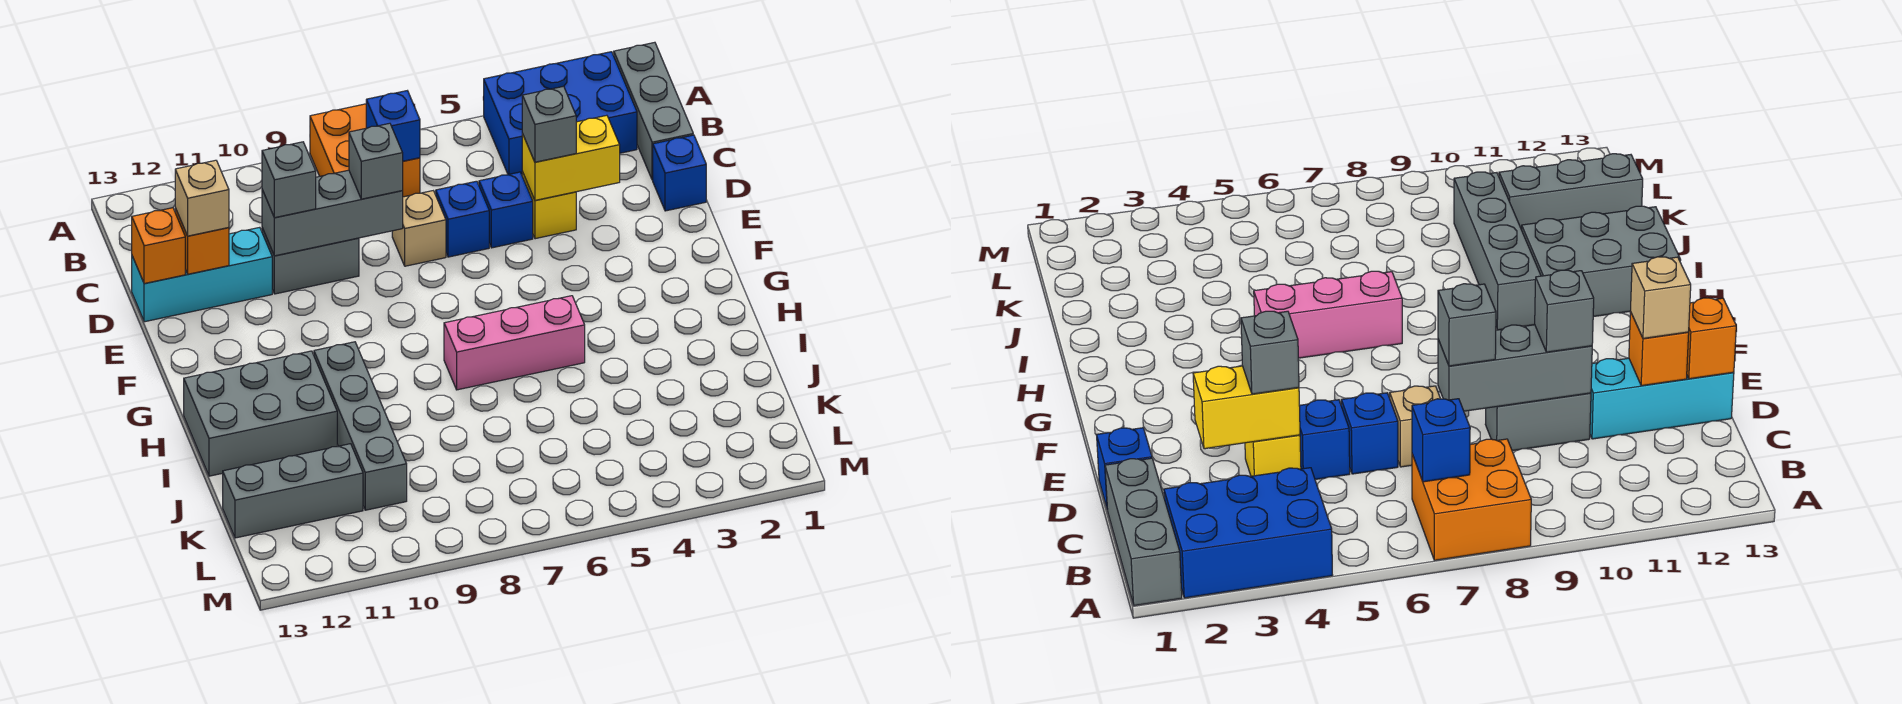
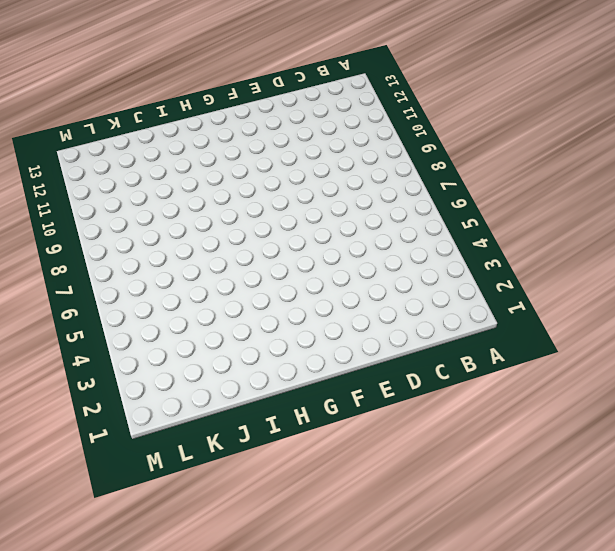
none -> grey 1x3 brick [614,42,693,180]
none -> blue 2x3 brick [484,52,637,174]
none -> orange 2x2 brick [310,104,420,197]

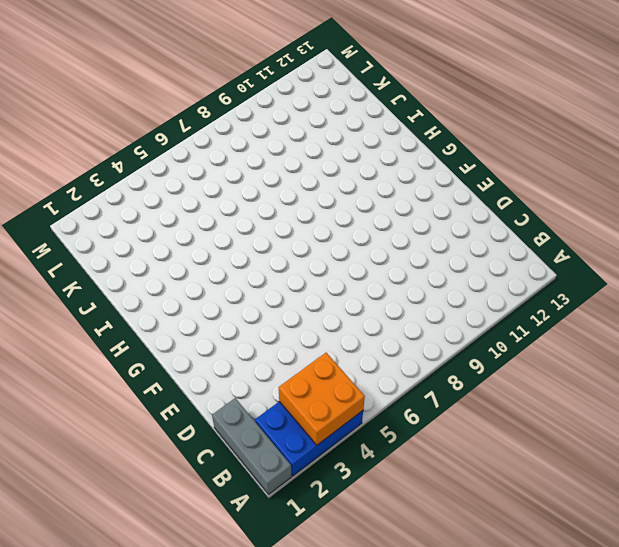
orange 2x2 brick [278,353,365,445] -> orange 2x2 brick moved to [310,104,420,197]
none -> blue 1x1 brick [653,135,706,211]
none -> yellow 1x1 brick [522,172,576,239]
none -> blue 1x1 brick [479,172,533,248]

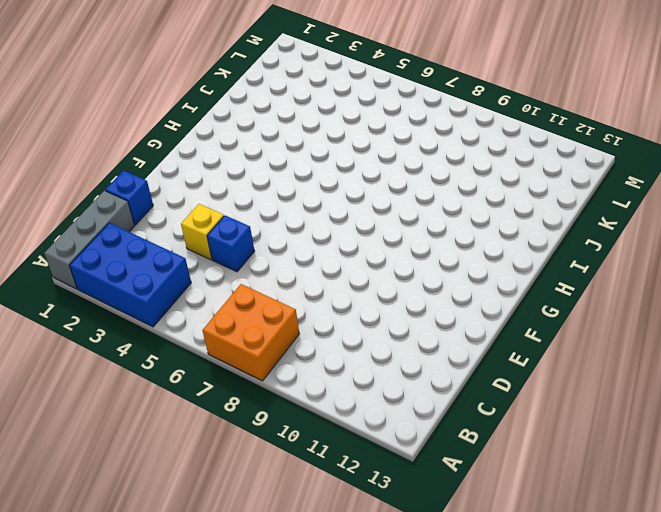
none -> blue 1x1 brick [436,181,489,257]
none -> tan 1x1 brick [392,191,446,266]
none -> grey 1x2 brick [262,228,359,294]

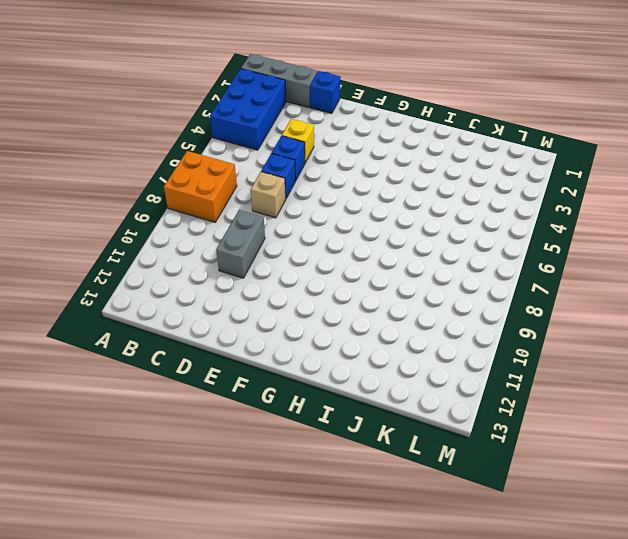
none -> cyan 1x3 brick [132,227,272,322]
none -> pink 1x3 brick [444,296,585,390]
none -> grey 1x4 brick [314,342,407,510]

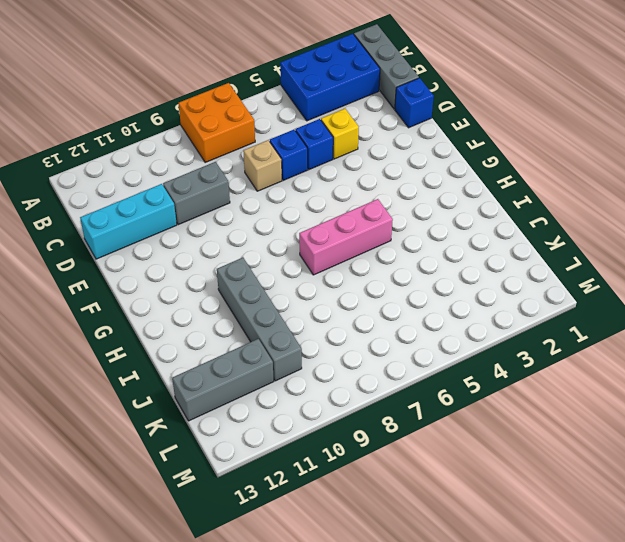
none -> grey 2x3 brick [184,351,337,476]
none -> blue 1x1 brick [366,91,420,161]
none -> yellow 1x2 brick [522,115,620,200]

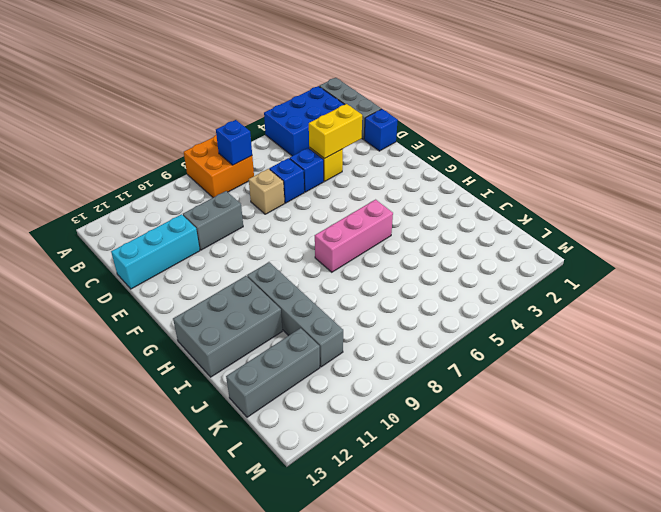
none -> grey 1x3 brick [262,170,403,256]
none -> orange 1x1 brick [175,208,229,274]
none -> orange 1x1 brick [132,208,185,284]

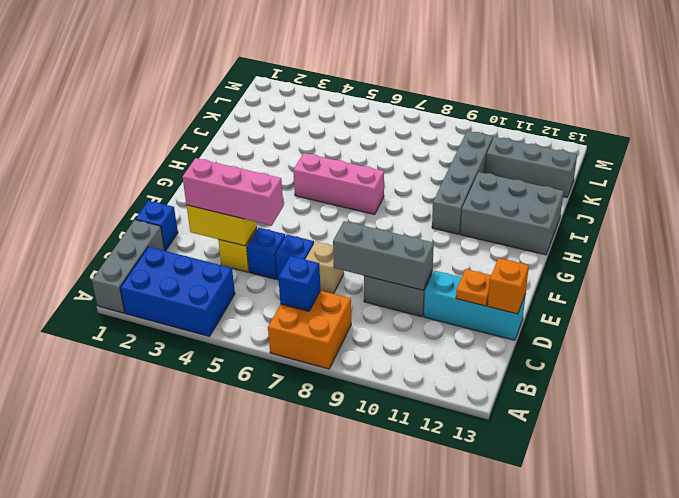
pink 1x3 brick [183,158,283,226] -> grey 1x1 brick [522,86,576,162]
orange 1x1 plate [456,269,491,306] -> orange 1x1 brick [175,208,229,274]
none -> grey 1x1 brick [349,123,403,199]
none -> grey 1x1 brick [262,142,316,218]
none -> tan 1x1 brick [175,160,229,236]

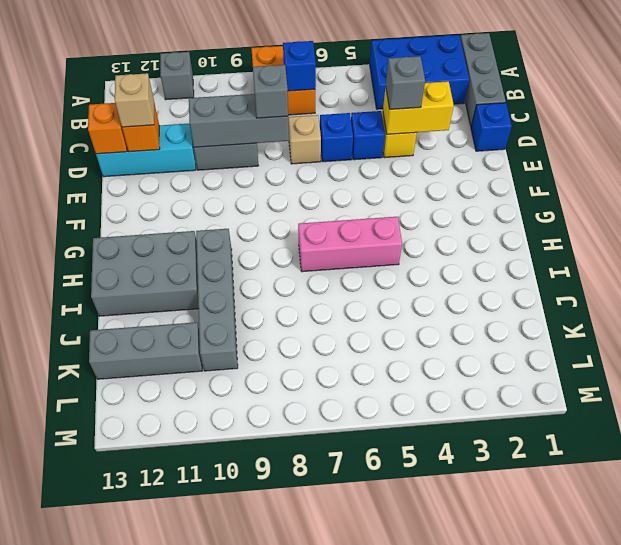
grey 1x1 brick [160,52,194,100] -> grey 1x1 brick moved to [262,142,316,218]

